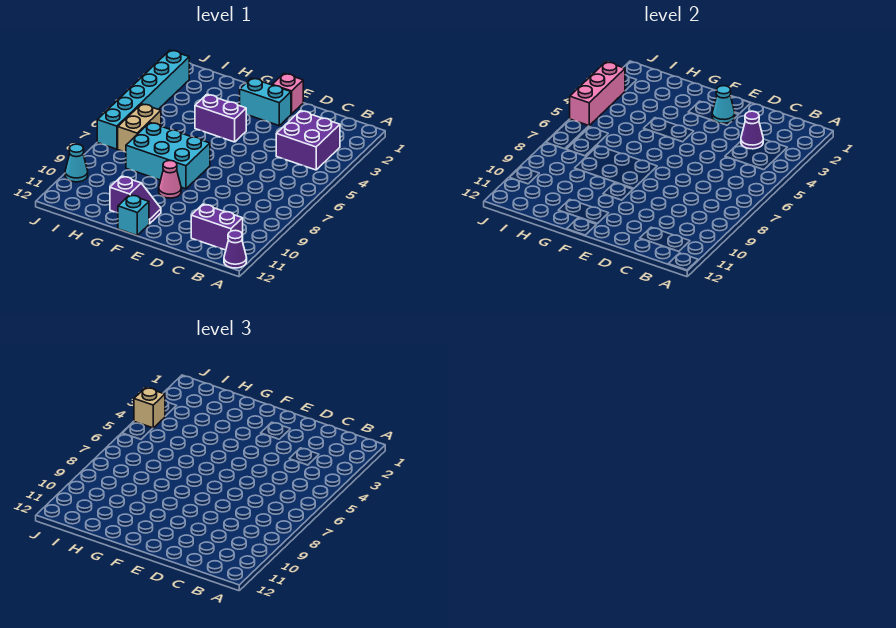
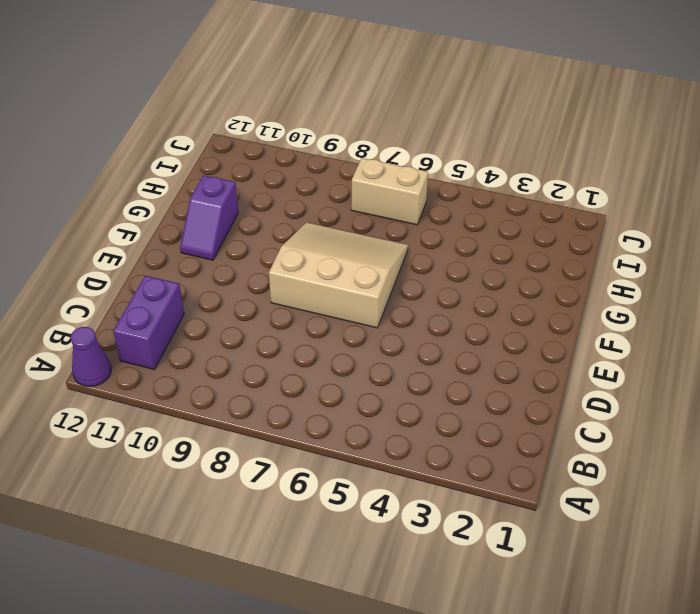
tan 3x3 slope [269,223,408,328] -> cyan 2x3 brick [126,123,210,189]
none -> purple 2x2 brick [276,111,340,170]
none -> pink 1x1 brick [273,74,303,114]
none -> cyan 1x2 brick [240,78,291,126]

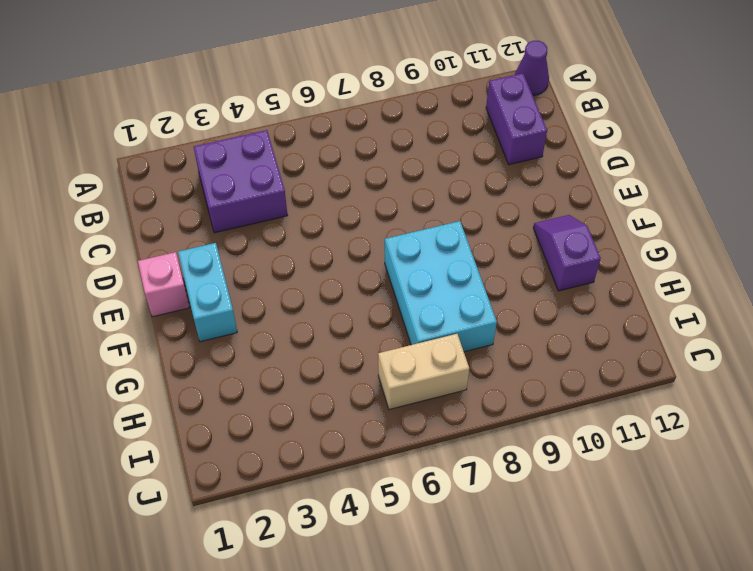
none -> purple 1x2 brick [195,95,246,142]
none -> pink 1x1 cone [159,161,181,198]
none -> cyan 1x1 brick [118,195,149,235]

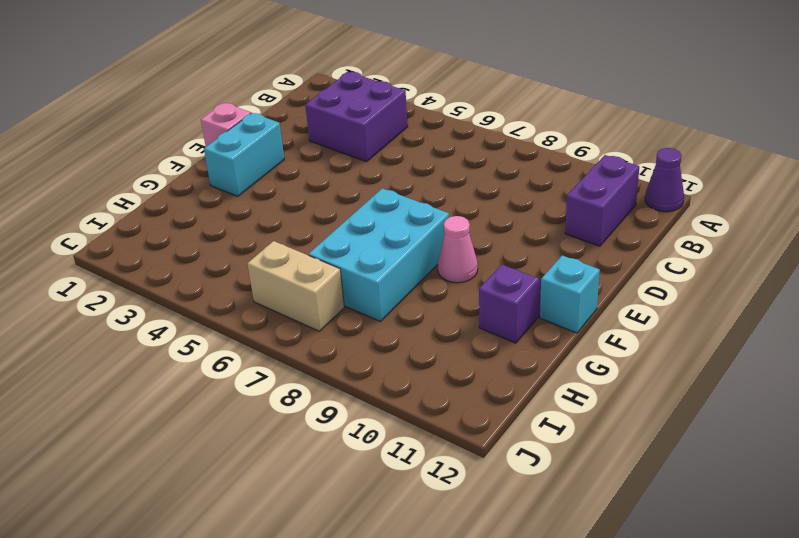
none -> purple 1x2 brick [195,95,246,142]
none -> cyan 1x6 brick [97,50,189,149]
none -> cyan 1x1 cone [65,144,88,182]

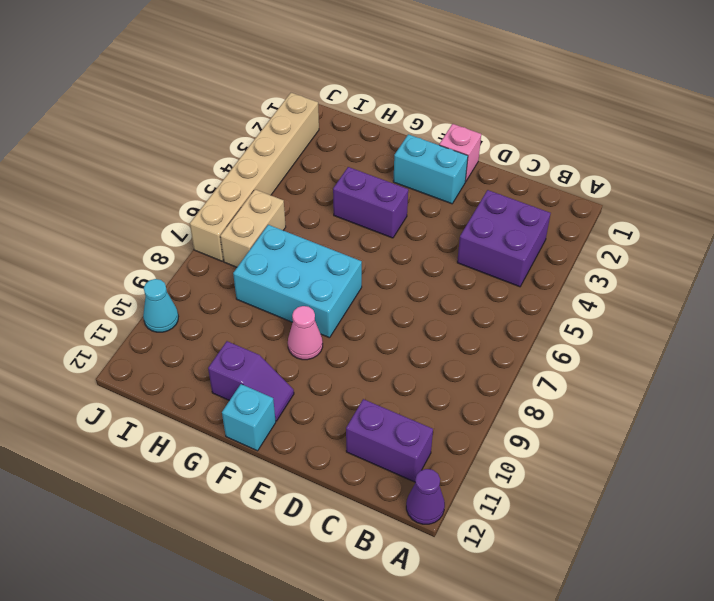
tan 1x6 brick [190,93,319,261] -> cyan 1x6 brick [97,50,189,149]
none -> purple 1x1 cone [741,111,763,149]
none -> cyan 1x1 cone [712,86,735,123]
none -> pink 1x3 brick [570,62,625,126]

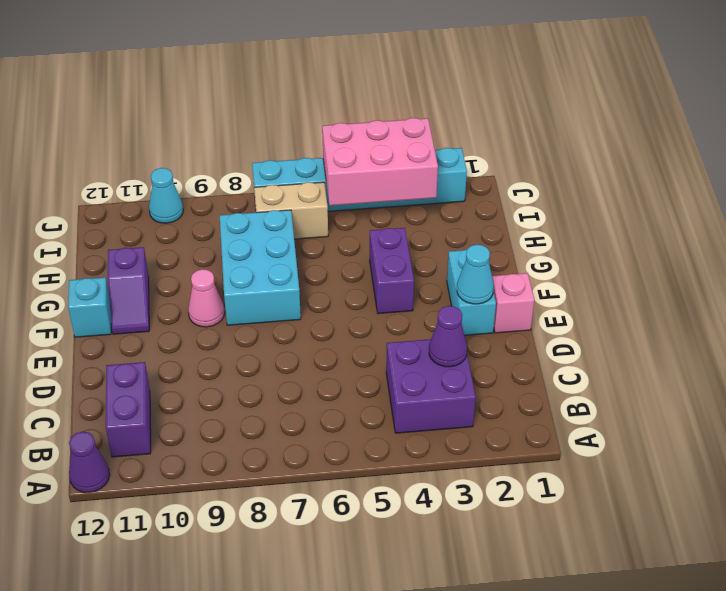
pink 2x3 brick [322,118,438,206] -> pink 1x3 brick [570,62,625,126]
none -> tan 1x1 brick [134,388,165,428]

